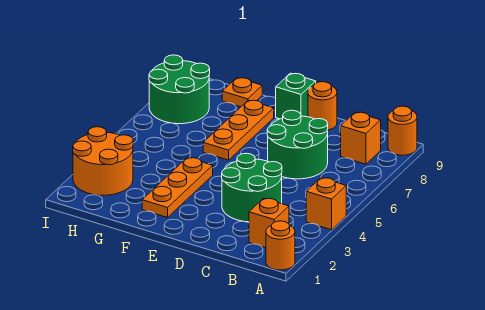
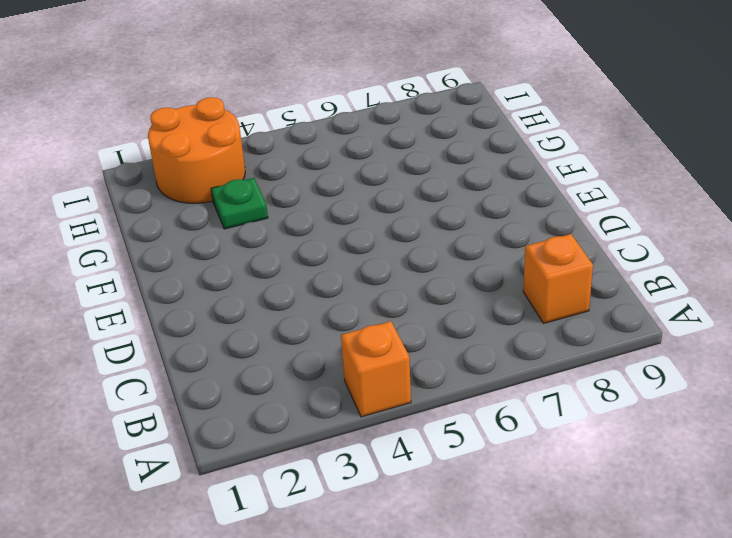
green 1x1 plate [211,178,268,229] -> none
none -> orange 1x1 round brick [266,221,295,270]
none -> orange 1x1 round brick [388,106,417,155]
none -> orange 1x1 brick [249,198,289,248]

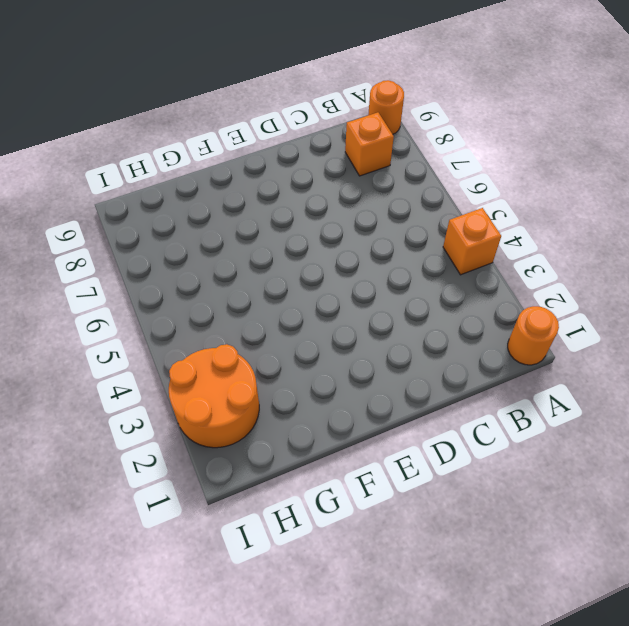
none -> orange 1x1 brick [249,198,289,248]
none -> green 2x2 round brick [222,153,282,222]
none -> green 2x2 round brick [267,110,328,179]

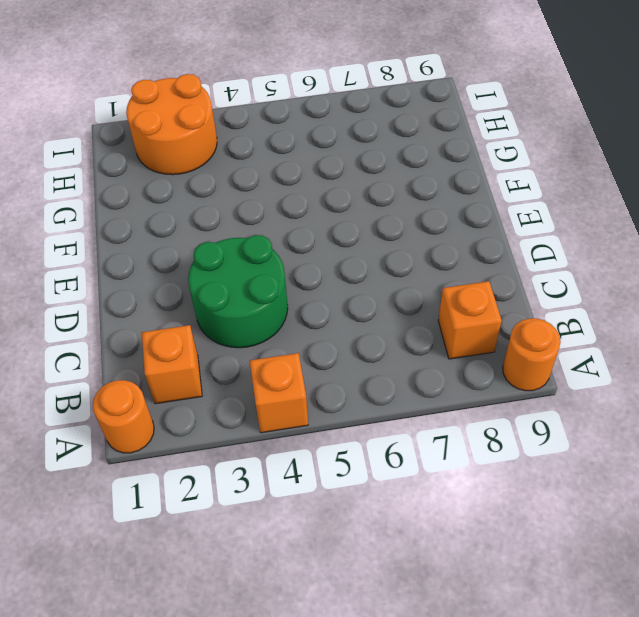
none -> green 2x2 round brick [267,110,328,179]
none -> orange 1x1 round brick [308,82,337,130]
none -> green 1x1 brick [276,73,316,119]

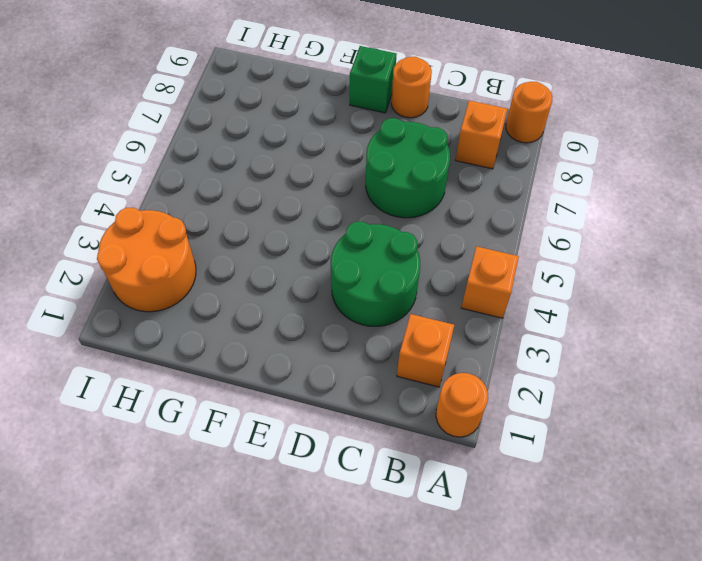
none -> orange 1x3 plate [142,158,213,218]
none -> orange 1x3 plate [203,100,274,160]
none -> orange 1x1 plate [222,78,262,107]

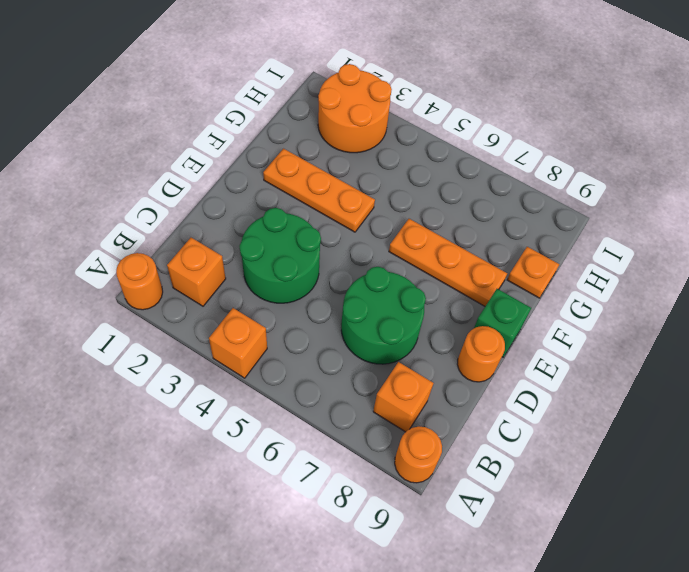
none -> green 2x2 round brick [149,55,210,124]

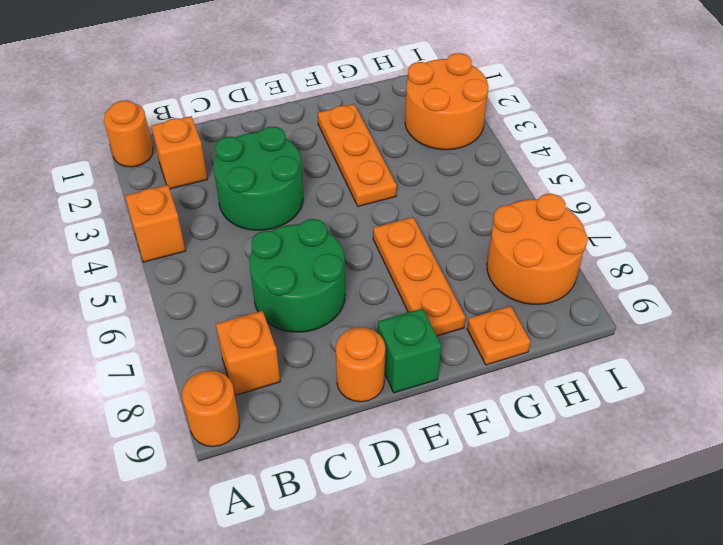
orange 2x2 round brick [487,194,588,304] -> green 2x2 round brick [149,55,210,124]

